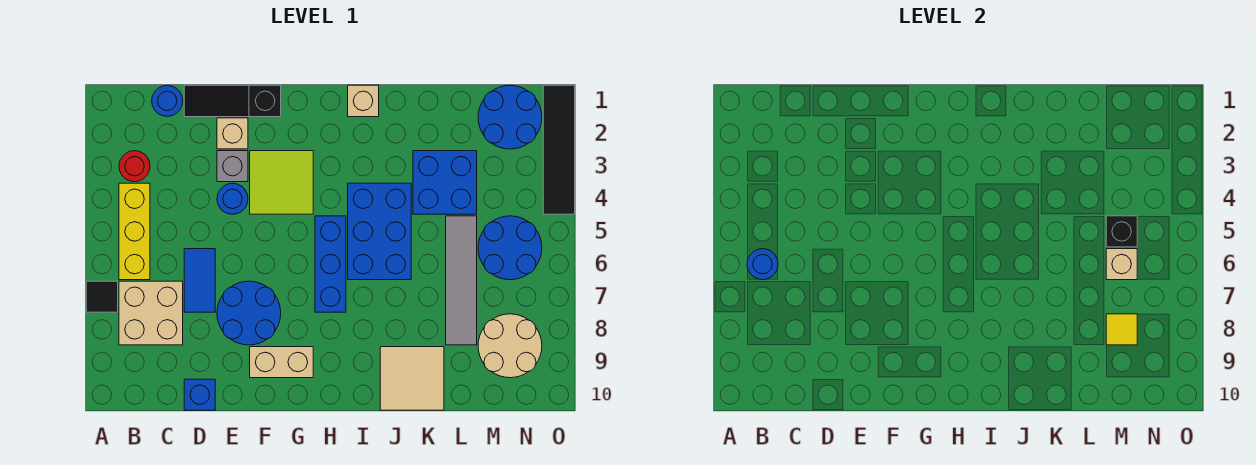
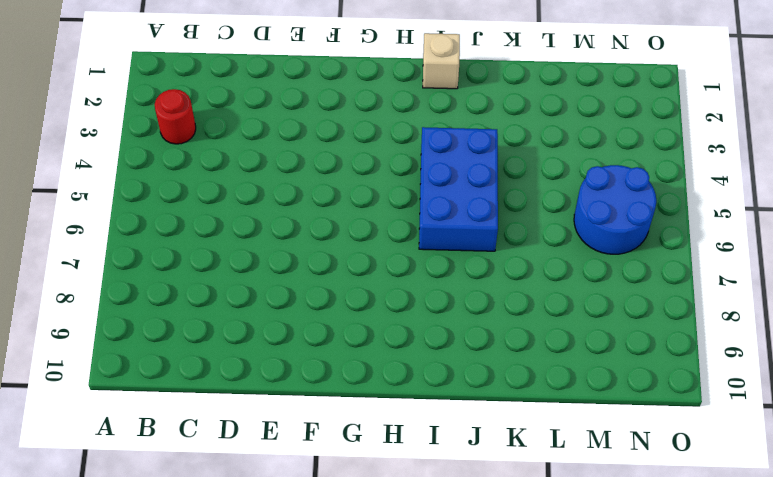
none -> black 1x1 tile [86,281,118,312]
none -> yellow 1x3 brick [119,183,150,280]
none -> tan 2x2 brick [119,281,183,345]

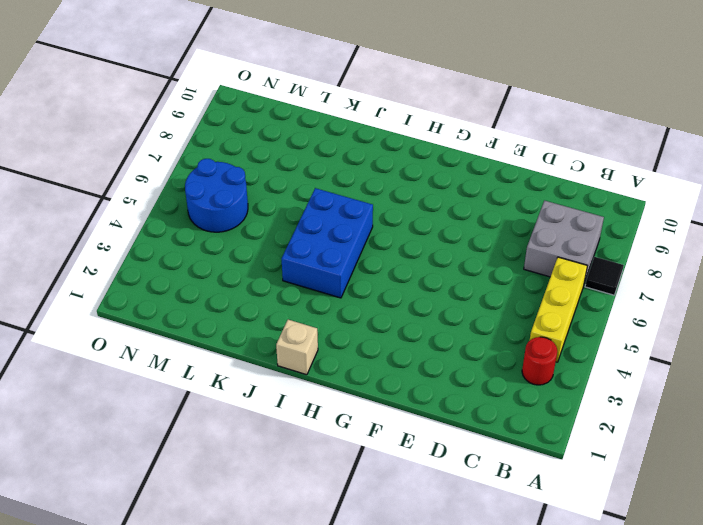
grey 2x2 brick [524,201,604,284] -> tan 2x2 brick [119,281,183,345]
none -> blue 1x1 round brick [152,85,183,116]
none -> black 1x3 slope [184,85,281,117]
none -> blue 1x2 tile [184,249,215,312]

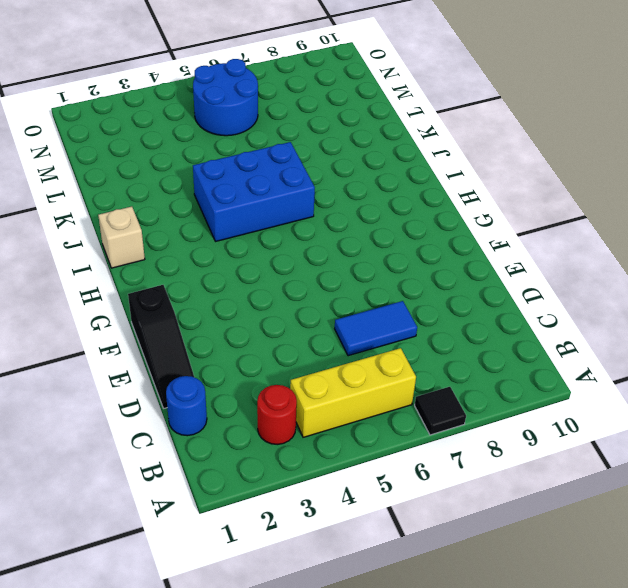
none -> tan 2x2 brick [119,281,183,345]
none -> blue 1x1 brick [184,379,215,410]
none -> tan 1x1 brick [217,118,248,149]

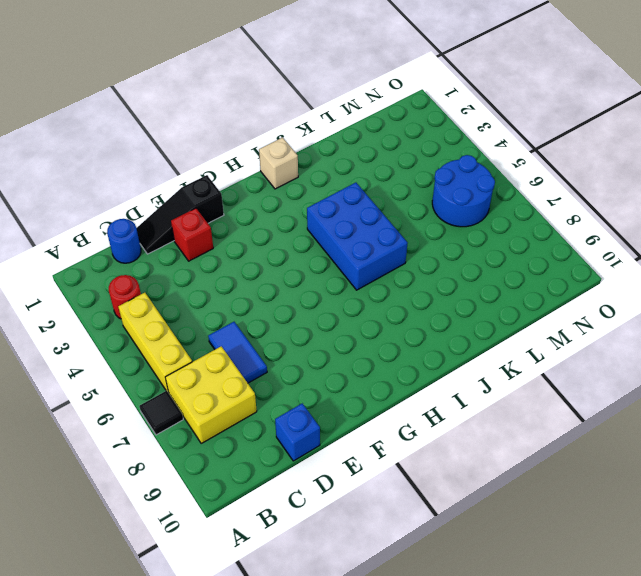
yellow 2x2 brick [165,346,257,443] -> tan 2x2 brick [119,281,183,345]
red 1x1 brick [171,208,213,261] -> tan 1x1 brick [217,118,248,149]
none -> grey 1x1 brick [217,151,248,182]
none -> blue 1x1 round brick [217,183,248,214]
none -> blue 2x2 round brick [217,281,281,345]

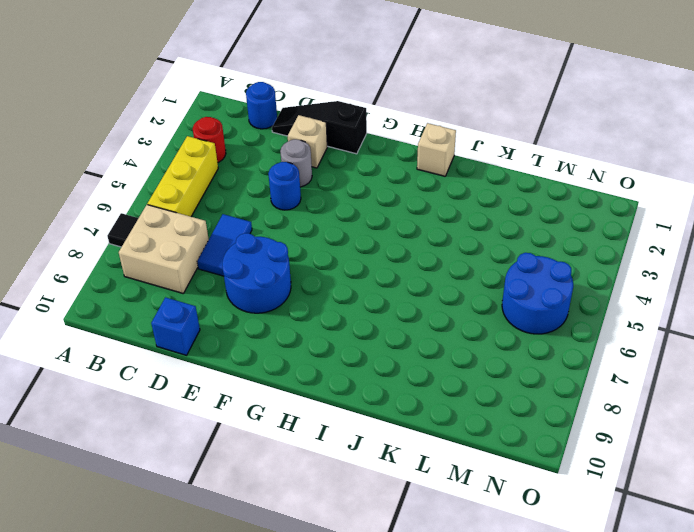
grey 1x1 round brick [280,139,312,187] -> grey 1x1 brick [217,151,248,182]
none -> lime 2x2 tile [250,151,313,214]
none -> tan 1x2 brick [250,347,313,378]
none -> blue 1x3 brick [315,216,346,312]

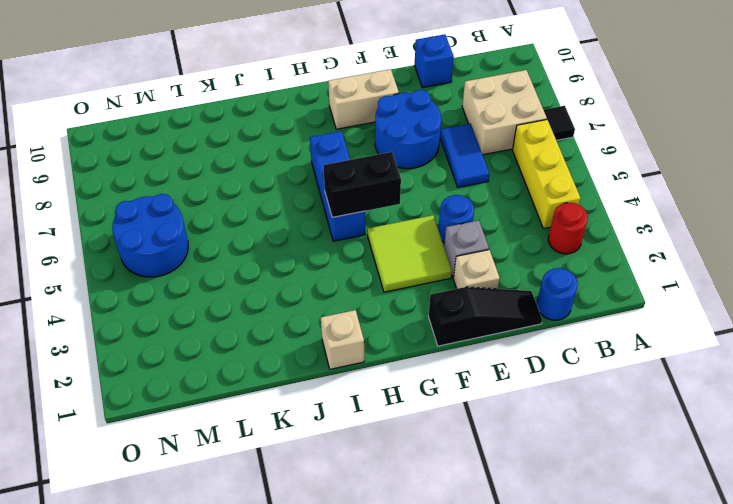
black 1x2 brick [323,152,401,217] -> none
none -> blue 2x3 brick [348,183,411,280]
none -> tan 2x2 tile [380,347,444,410]
none -> blue 2x2 brick [413,151,477,214]

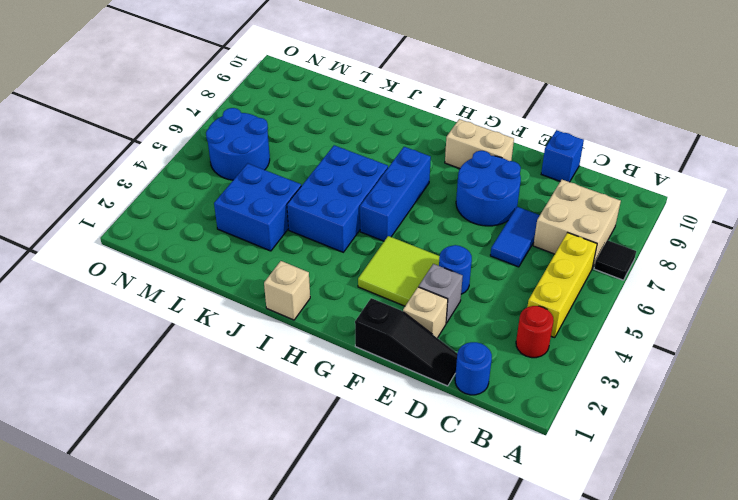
none -> tan 2x2 tile [380,347,444,410]
none -> grey 1x4 tile [446,216,477,345]
none -> blue 2x2 round brick [478,85,542,149]

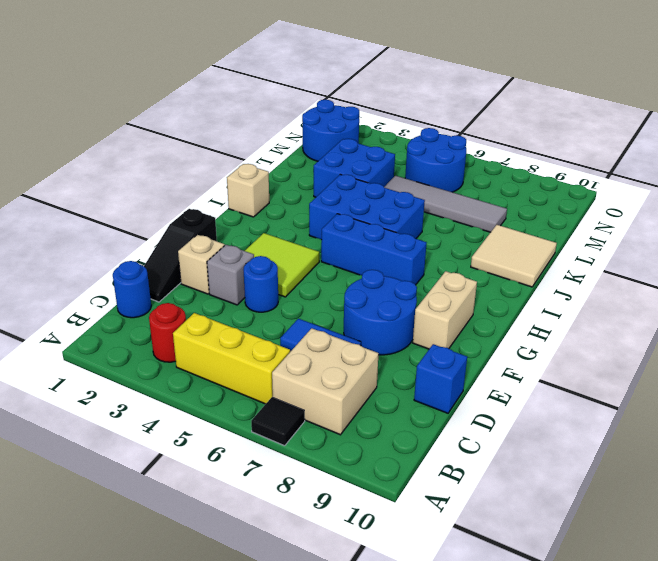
none -> tan 2x2 round brick [478,314,542,378]
none -> black 1x4 tile [543,85,575,214]
none -> blue 1x1 round brick [747,249,778,280]

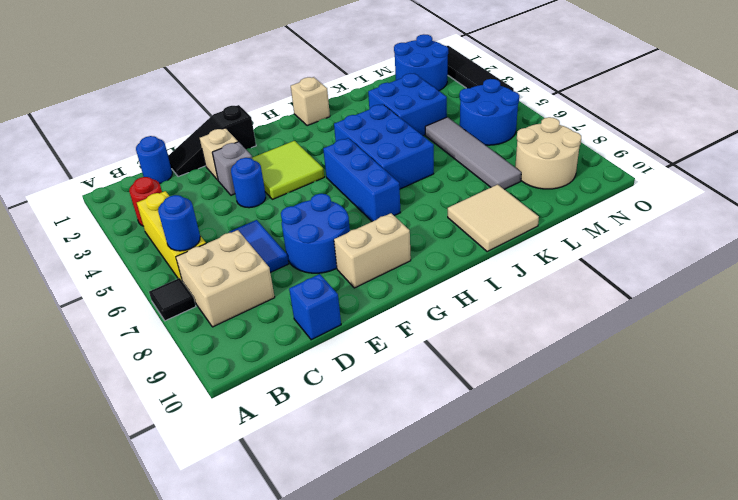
none -> black 1x1 brick [1106,216,1137,247]
none -> tan 1x1 brick [1106,249,1137,280]
none -> yellow 1x1 tile [1106,314,1137,345]

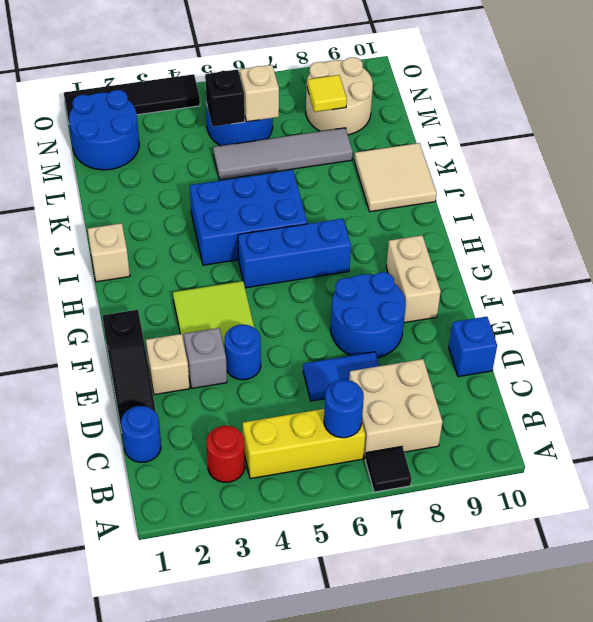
none -> blue 2x2 brick [413,151,477,214]

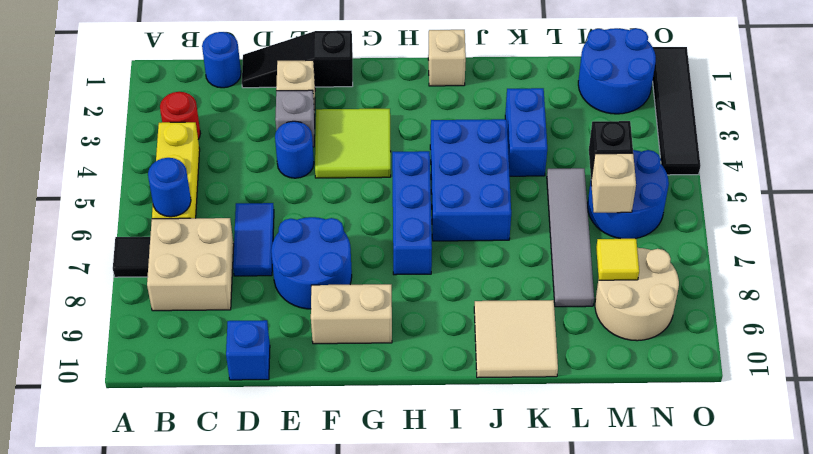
blue 1x2 brick [505,88,547,176] -> blue 2x2 brick [413,151,477,214]

